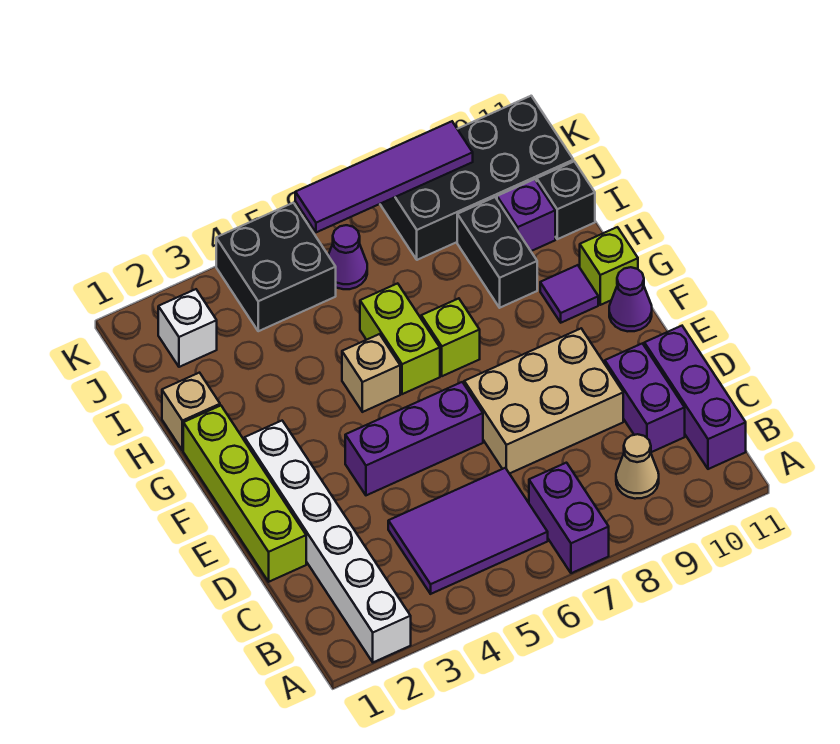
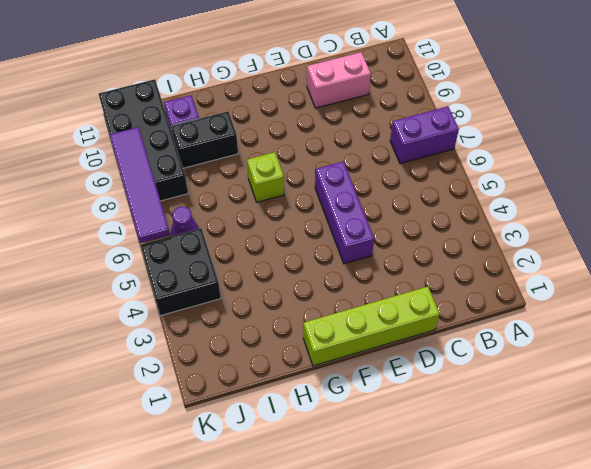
pink 1x2 brick [307,52,371,108] -> purple 1x2 brick [605,343,685,452]
none -> white 1x6 brick [245,421,411,662]
none -> purple 2x3 tile [388,468,548,594]
none -> tan 1x1 cone [616,434,659,499]

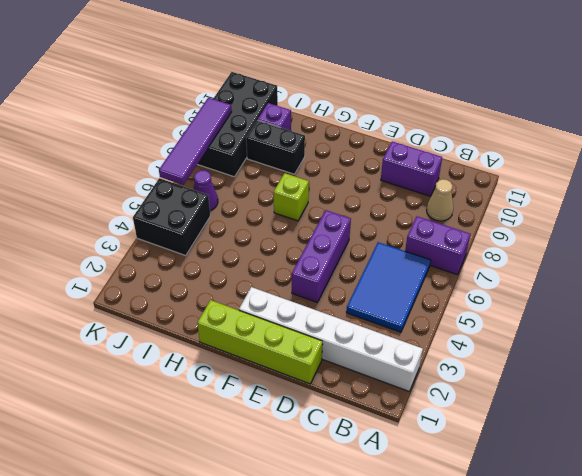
blue 2x3 tile [346,242,431,332] -> purple 2x3 tile [388,468,548,594]
none -> purple 1x3 brick [644,326,746,469]
none -> tan 2x3 brick [464,329,623,474]
none -> purple 1x1 cone [609,267,652,331]

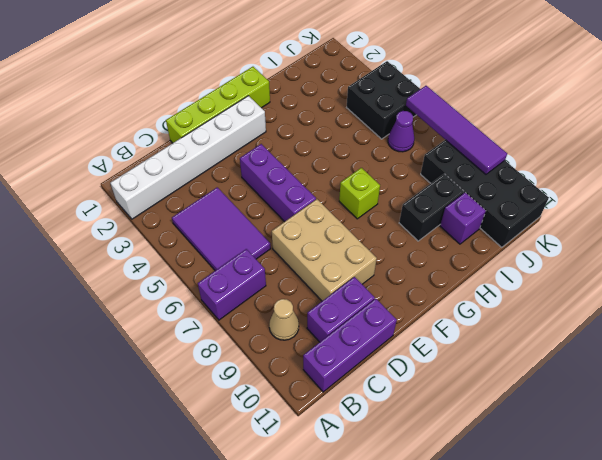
none -> purple 1x1 cone [609,267,652,331]
none -> tan 1x1 brick [342,334,400,412]
none -> lime 1x2 brick [360,283,440,394]

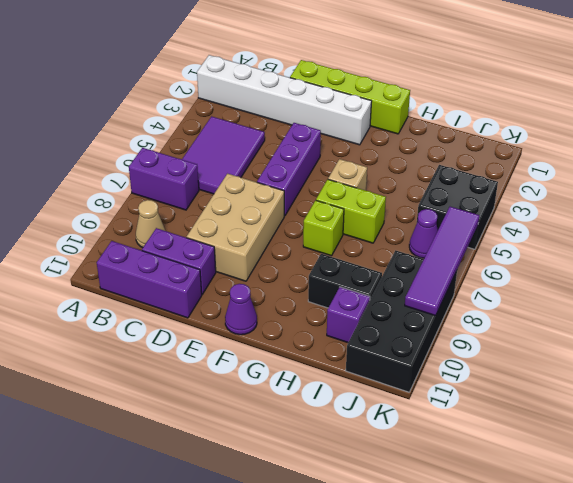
none -> purple 1x1 tile [540,265,598,323]
none -> lime 1x1 brick [580,227,638,305]
none -> tan 1x1 brick [162,373,220,451]

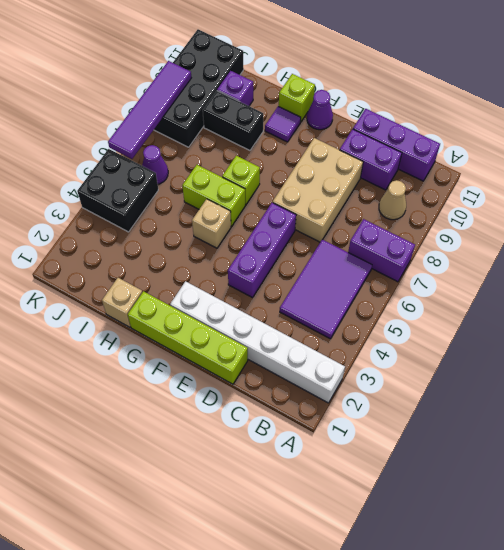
none -> black 1x1 brick [537,161,595,239]
none -> white 1x1 brick [158,289,217,367]

